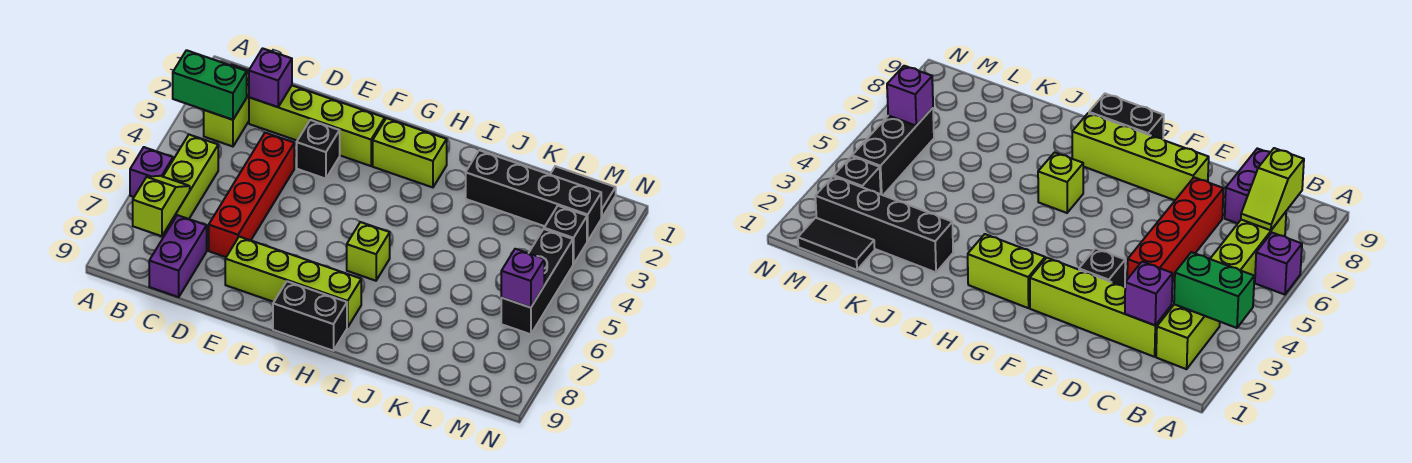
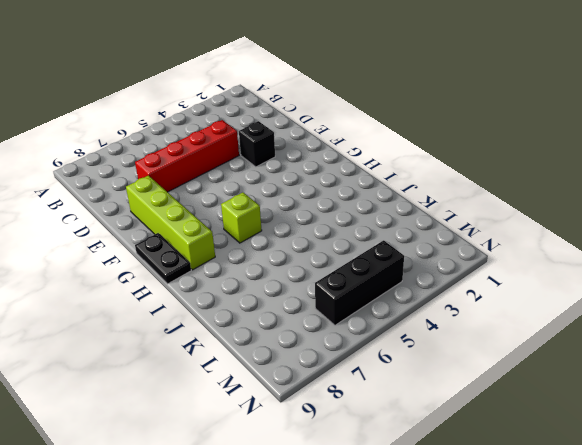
black 1x2 plate [135,233,191,284] -> black 1x2 brick [273,281,347,351]
none -> purple 1x1 brick [130,147,173,197]
none -> lime 1x2 brick [204,65,249,147]
none -> lime 1x3 brick [163,135,218,236]

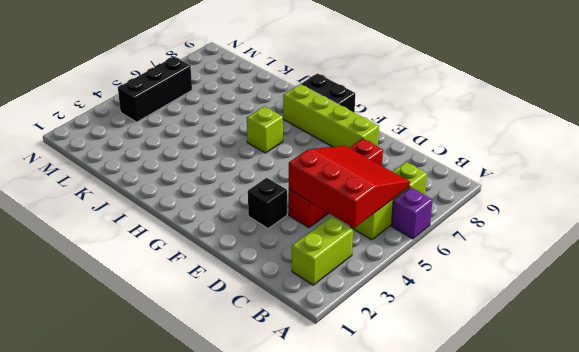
red 3x3 slope [289,146,410,228] -> none
none -> lime 1x4 brick [249,86,385,166]
none -> purple 1x2 brick [149,215,207,297]
none -> lime 1x2 brick [373,118,447,187]

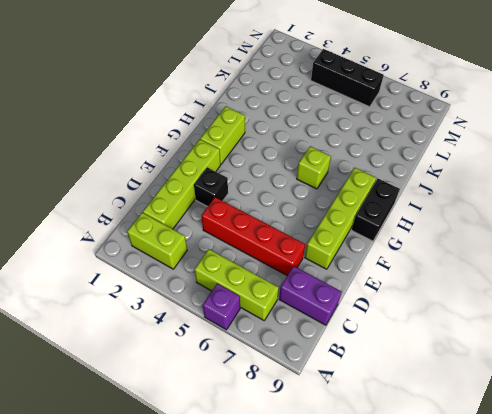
none -> black 1x4 brick [466,150,601,241]
none -> black 1x2 tile [550,166,616,218]
none -> black 1x1 brick [544,206,587,264]

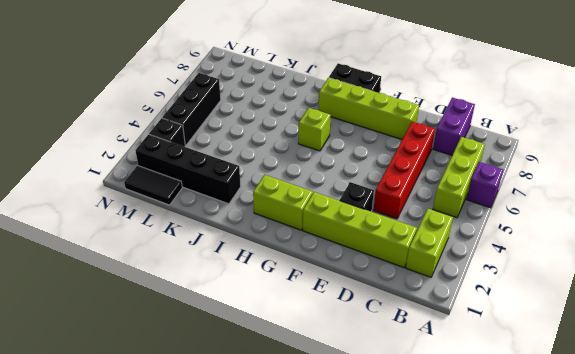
none -> green 1x2 brick [173,50,247,120]
none -> lime 1x2 slope [133,176,190,236]
none -> purple 1x1 brick [249,48,292,107]

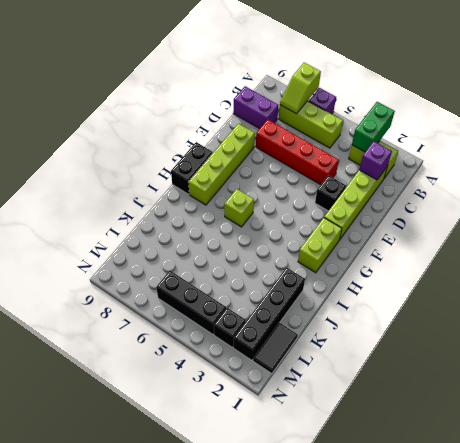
lime 1x2 slope [280,62,321,114] -> lime 1x2 slope turned to [133,176,190,236]
none -> purple 1x1 brick [501,249,544,308]

